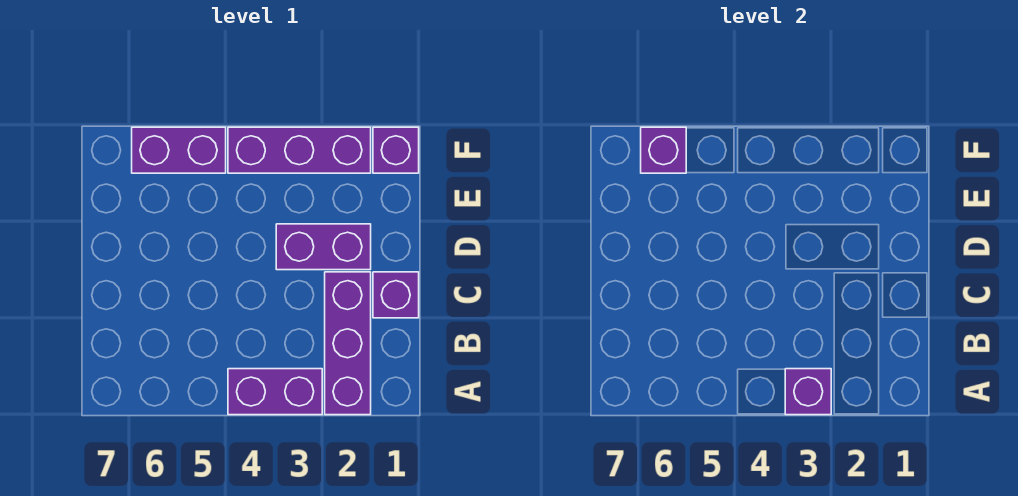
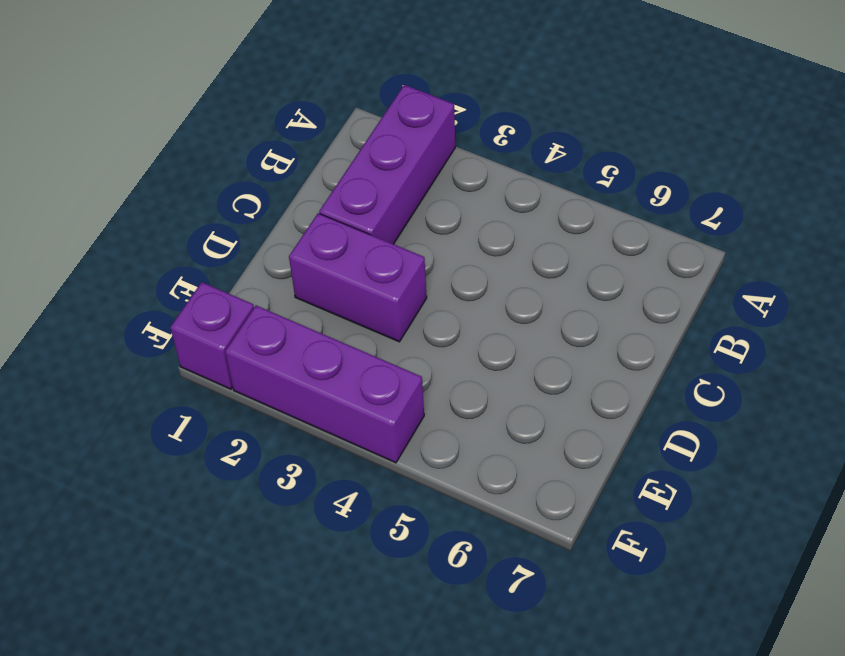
none -> purple 1x2 brick [228,369,322,415]
none -> purple 1x1 brick [373,272,419,318]

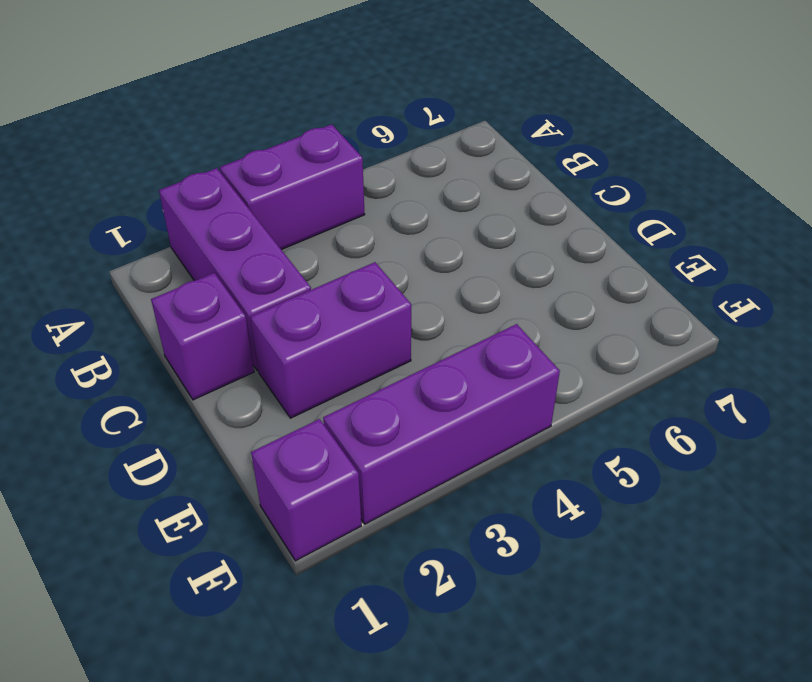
none -> purple 1x2 brick [132,127,226,173]
none -> purple 1x1 brick [785,369,831,415]

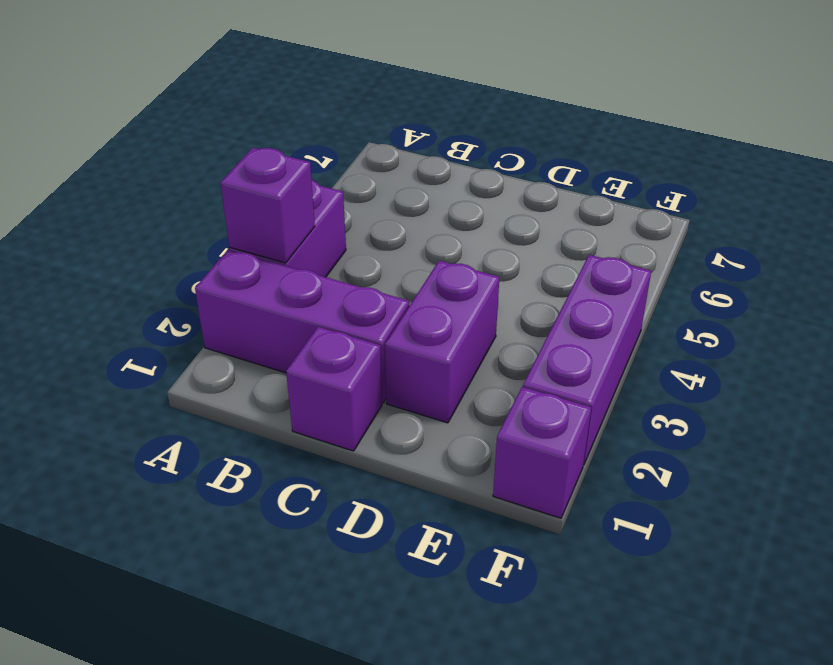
none -> purple 1x2 brick [132,127,226,173]
none -> purple 1x1 brick [641,127,686,173]

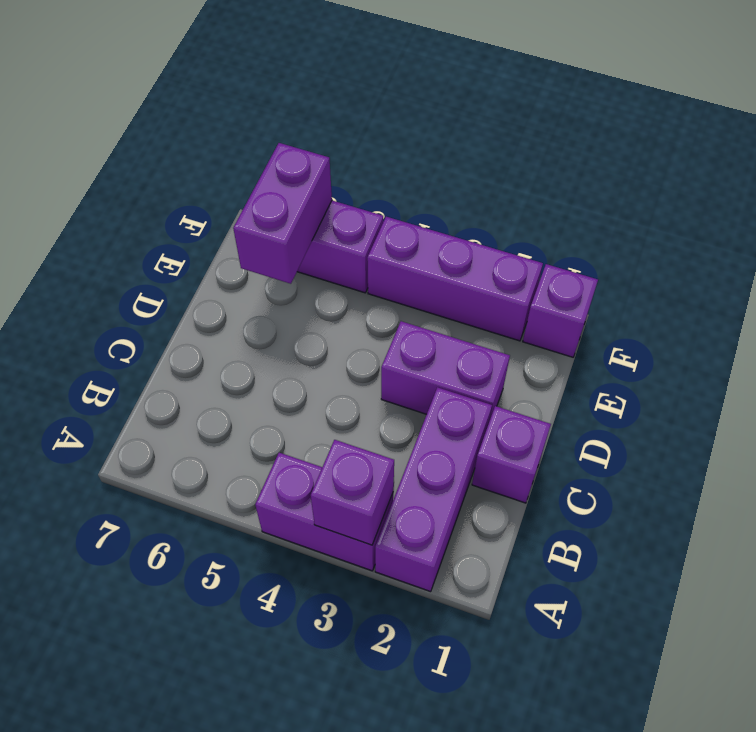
purple 1x2 brick [233,143,332,284] -> purple 1x1 brick [641,127,686,173]

